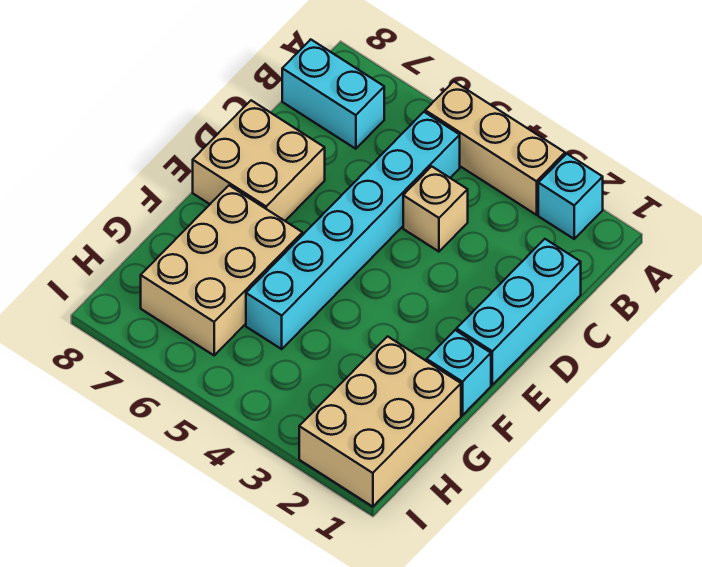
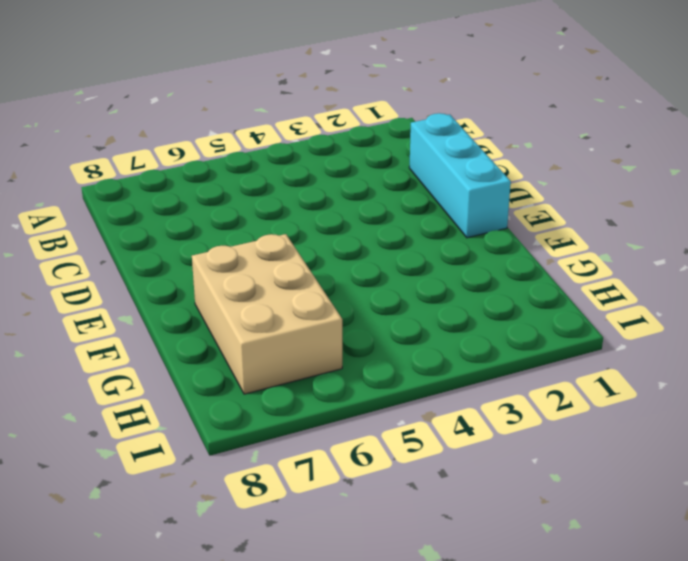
none -> cyan 1x1 brick [538,154,603,239]
none -> tan 1x3 brick [425,81,565,215]

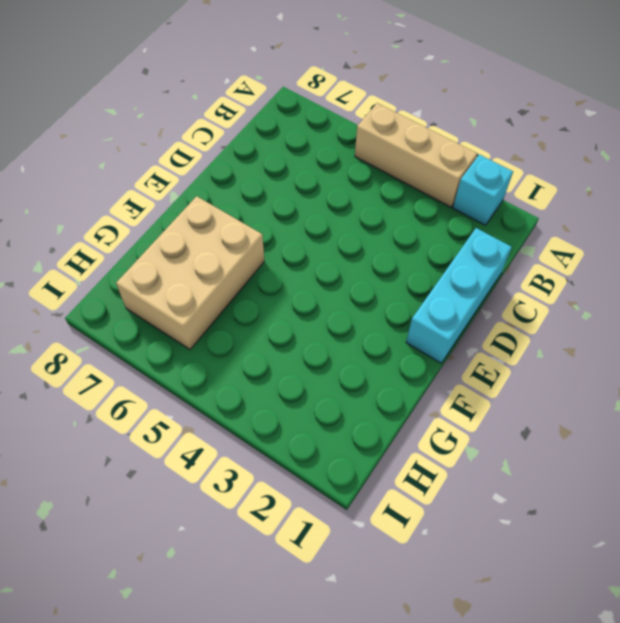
none -> cyan 1x6 brick [246,112,460,349]
none -> cyan 1x2 brick [282,39,384,149]

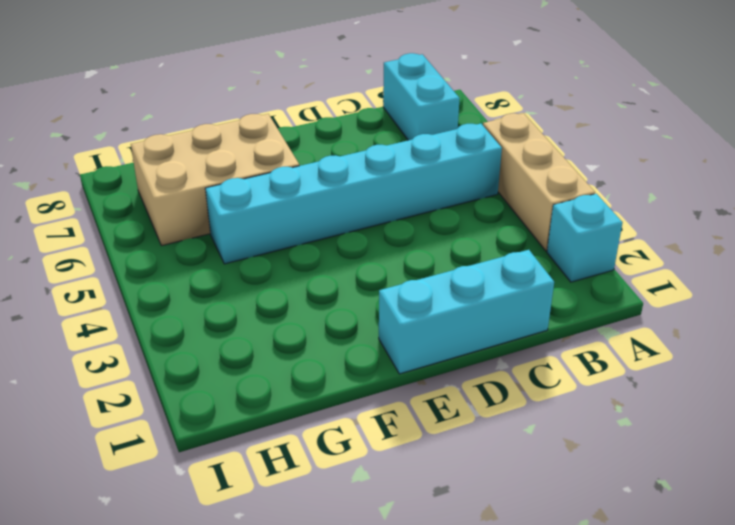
none -> tan 1x1 brick [403,166,468,252]
none -> tan 2x2 brick [193,100,325,221]

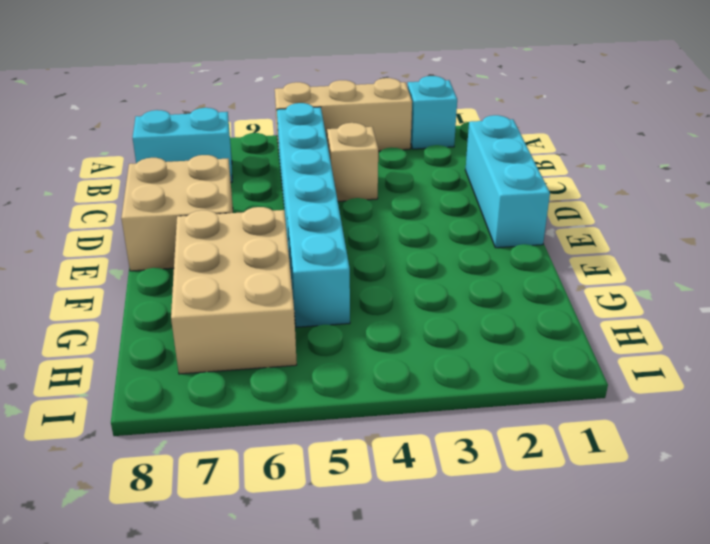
none -> cyan 1x1 brick [427,330,491,415]
none -> tan 2x3 brick [299,336,461,507]

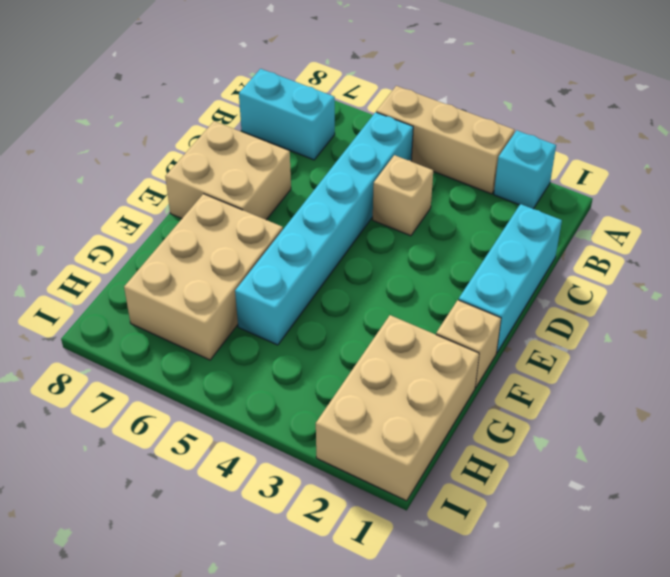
tan 1x1 brick [436,300,501,388] -> cyan 1x1 brick [427,330,491,415]

